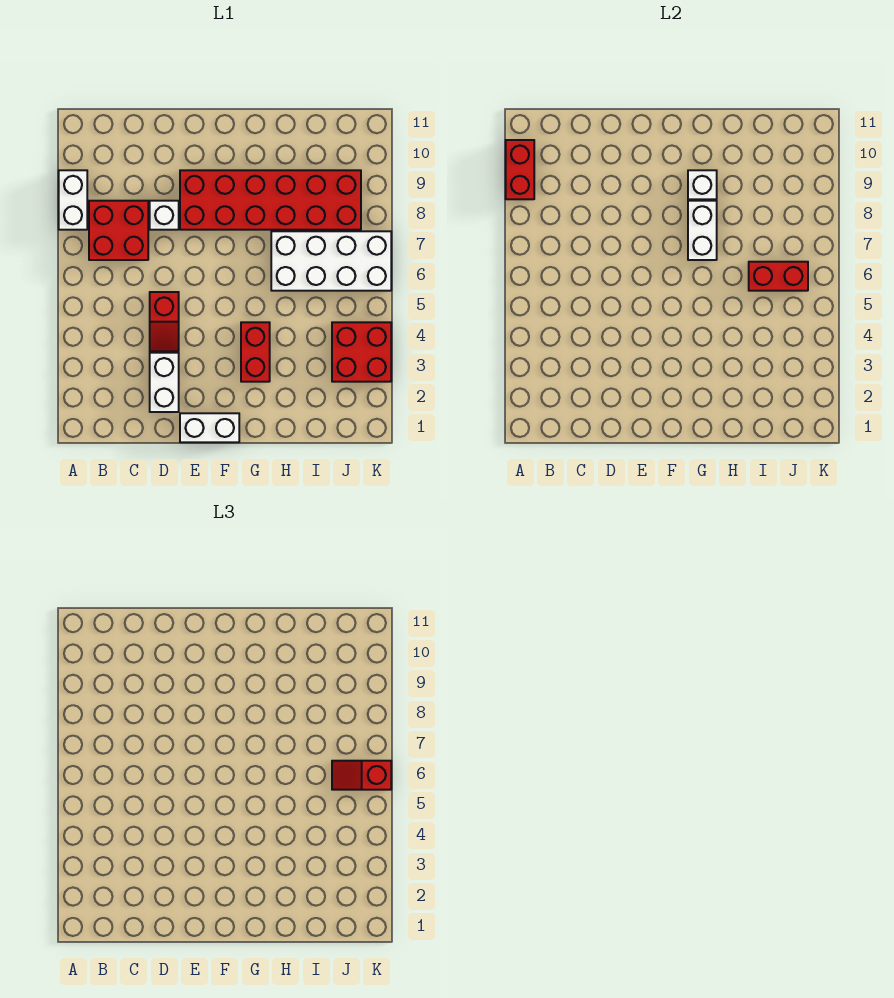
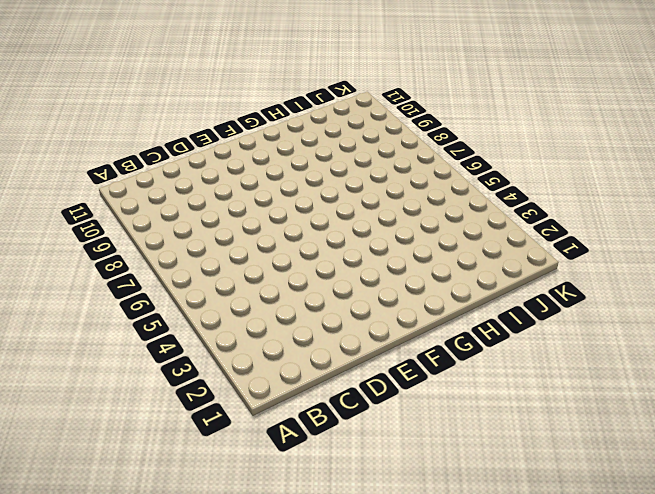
none -> white 1x2 brick [59,170,87,230]
none -> red 2x2 brick [89,201,148,260]
none -> white 1x2 brick [150,353,179,412]

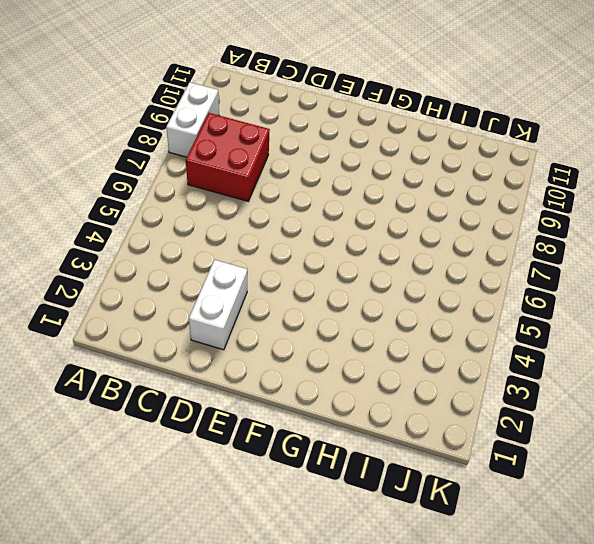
none -> red 1x2 slope [150,292,179,351]
none -> white 1x1 brick [150,201,179,230]
none -> white 1x2 brick [180,413,239,442]

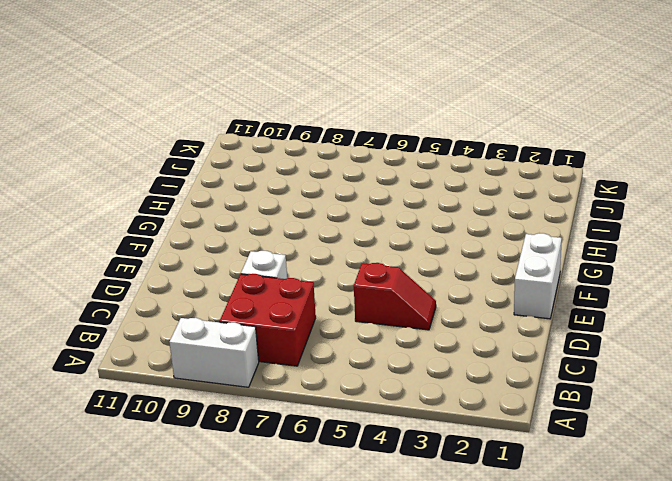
none -> white 1x2 brick [150,353,179,412]
none -> red 2x6 brick [180,170,361,230]
none -> red 1x2 brick [241,322,270,382]

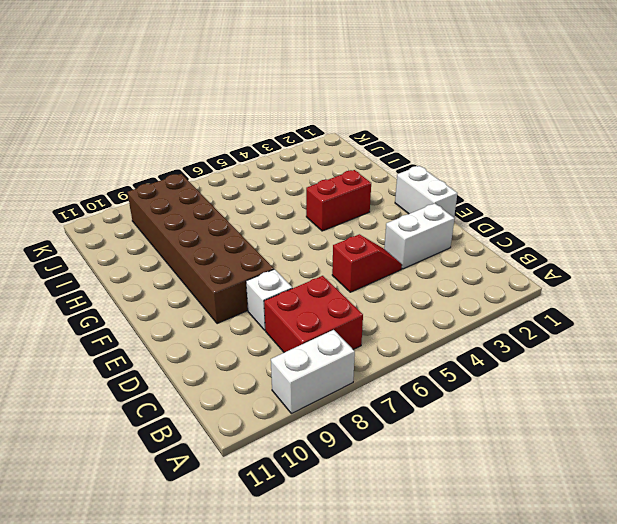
brown 2x6 brick [128,174,274,324] -> red 2x6 brick [180,170,361,230]
none -> white 2x4 brick [271,231,391,291]
none -> red 2x2 brick [332,322,391,382]
none -> red 1x2 brick [506,140,534,199]

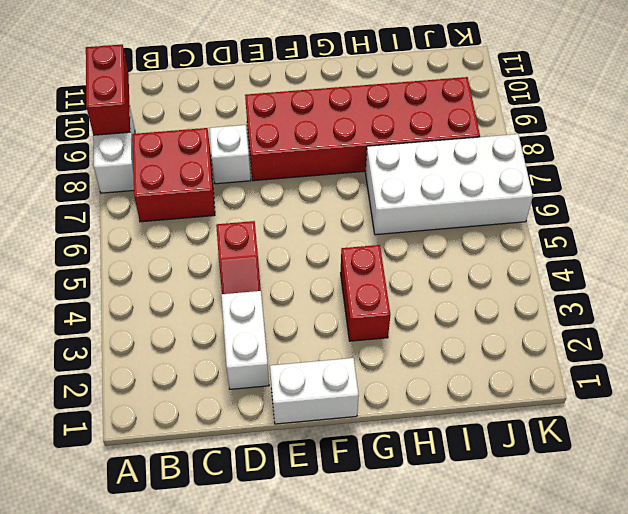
none -> red 2x2 brick [332,322,391,382]
none -> white 1x2 brick [688,201,717,260]
none -> white 1x1 brick [688,170,717,199]

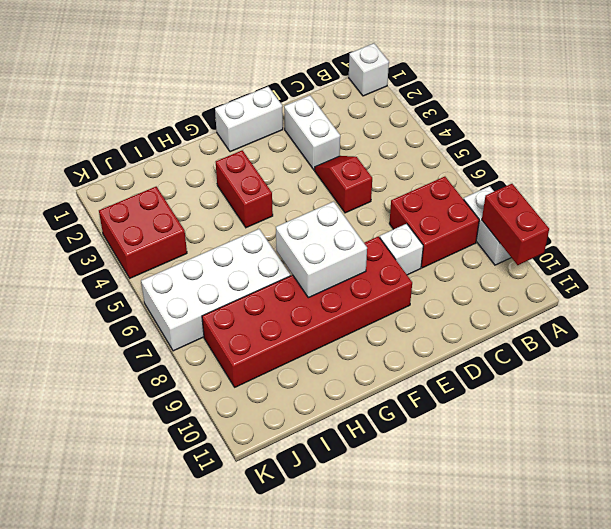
white 1x1 brick [349,43,389,96] -> white 1x1 brick moved to [688,170,717,199]
white 2x2 brick [276,201,367,298] -> white 1x2 brick [688,201,717,260]
none -> red 1x2 brick [749,262,808,291]
none -> red 1x2 slope [332,761,391,790]

